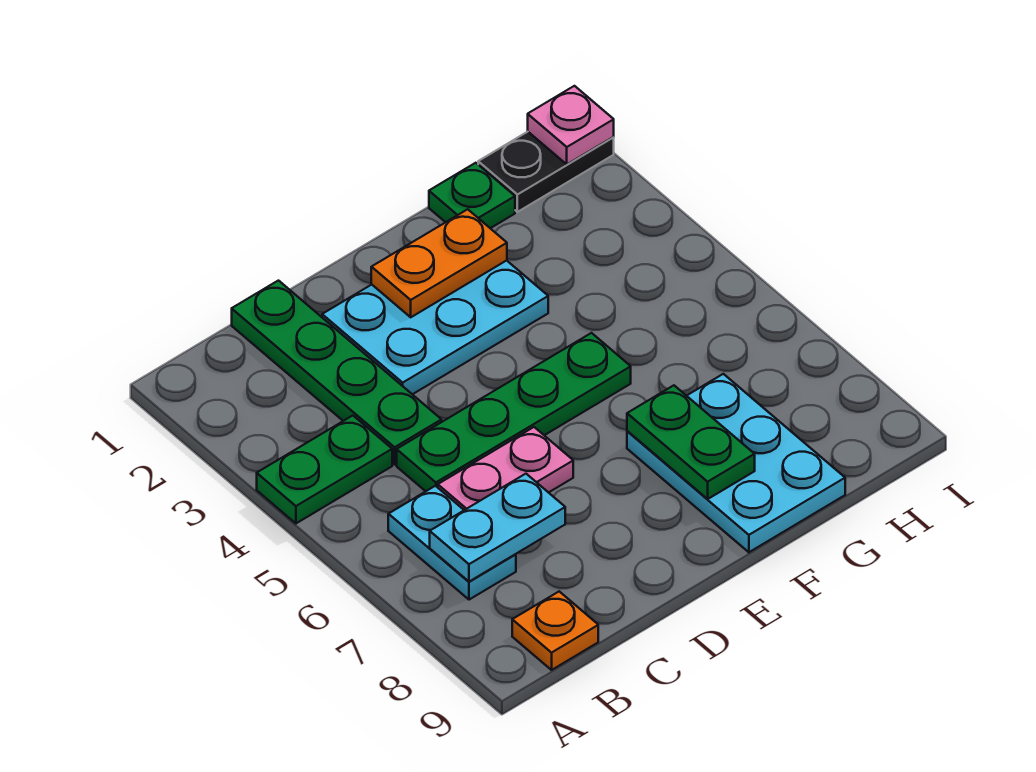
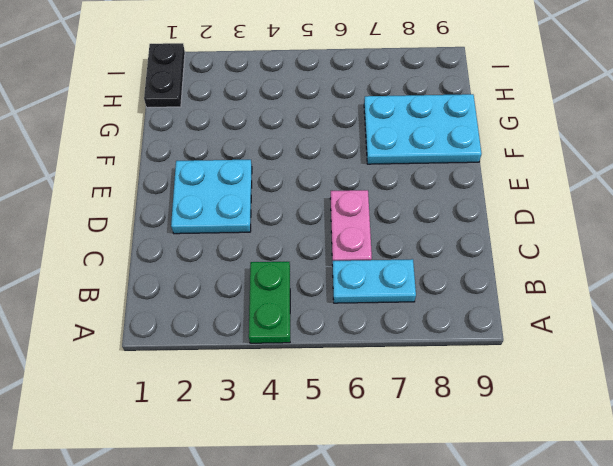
cyan 2x2 plate [171,160,252,234] -> cyan 2x3 plate [322,260,548,394]
none -> orange 1x1 plate [512,592,598,670]
none -> green 1x4 plate [232,281,442,465]
none -> green 1x4 plate [397,333,631,491]

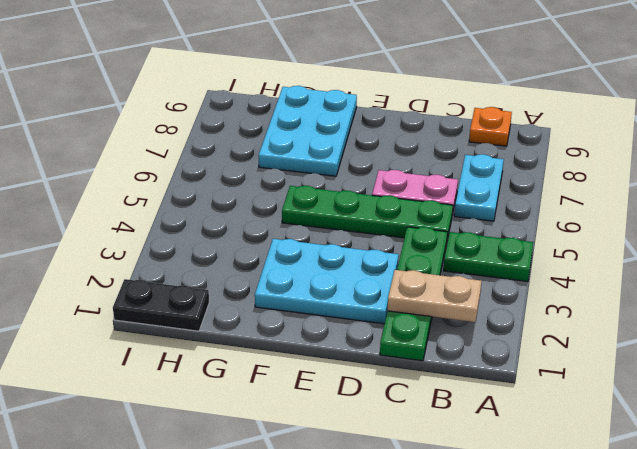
tan 1x2 plate [388,270,481,322] -> none
none -> green 1x1 plate [429,163,515,228]
none -> cyan 1x2 plate [430,474,565,582]
none -> orange 1x2 plate [371,209,507,317]

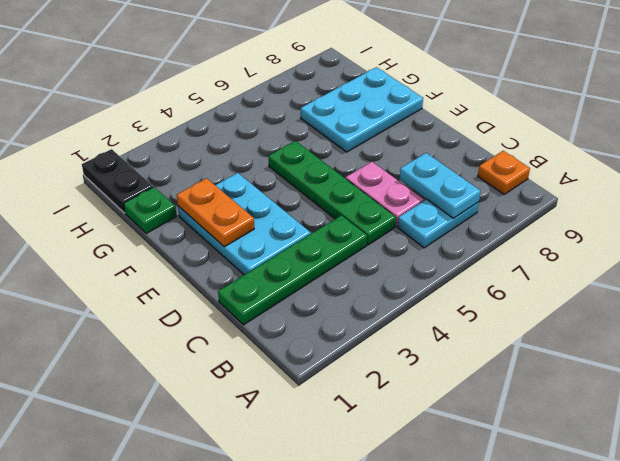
none -> green 1x2 plate [257,416,392,523]
none -> green 1x2 plate [627,385,755,499]
none -> pink 1x1 plate [528,86,614,164]

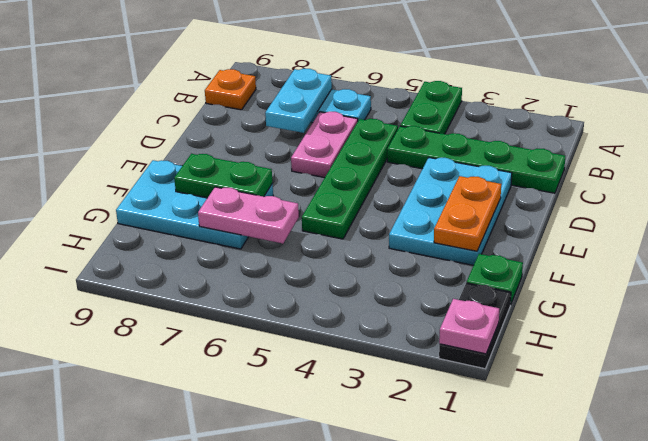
pink 1x2 plate [198,187,299,243] -> none

